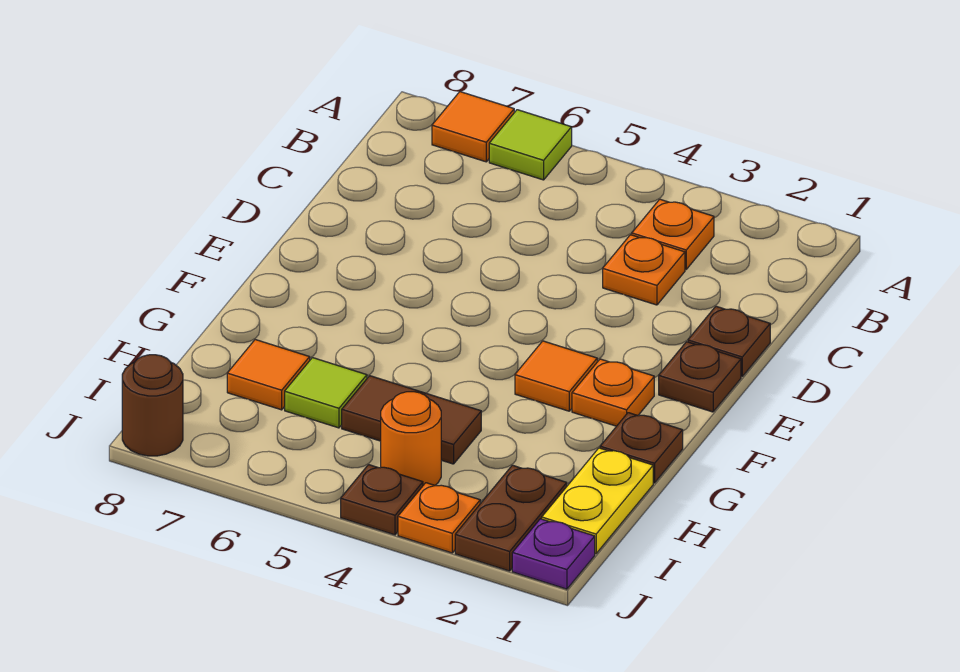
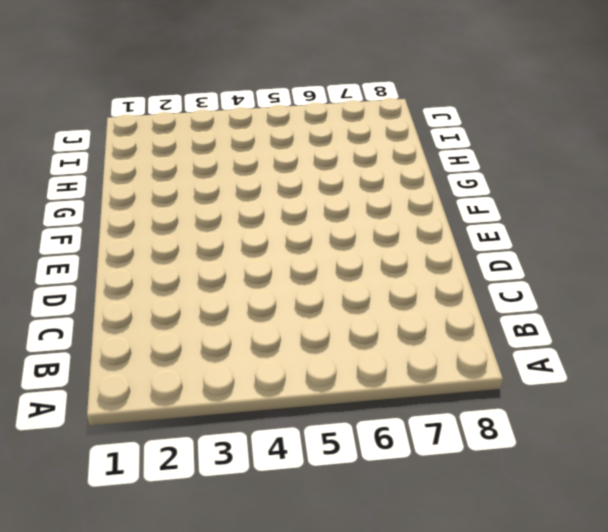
none -> lime 1x1 tile [489,110,572,180]
none -> orange 1x1 tile [432,92,514,162]
none -> orange 1x1 plate [632,199,714,269]

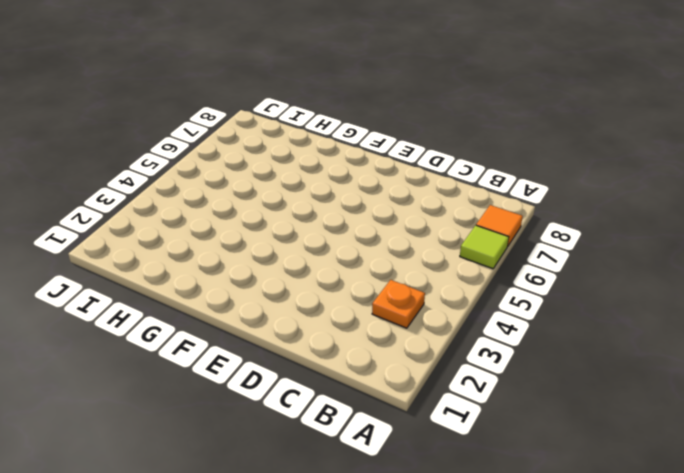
none -> orange 1x1 plate [603,235,685,305]
none -> brown 1x1 plate [688,306,770,376]
none -> brown 1x1 plate [659,342,741,412]

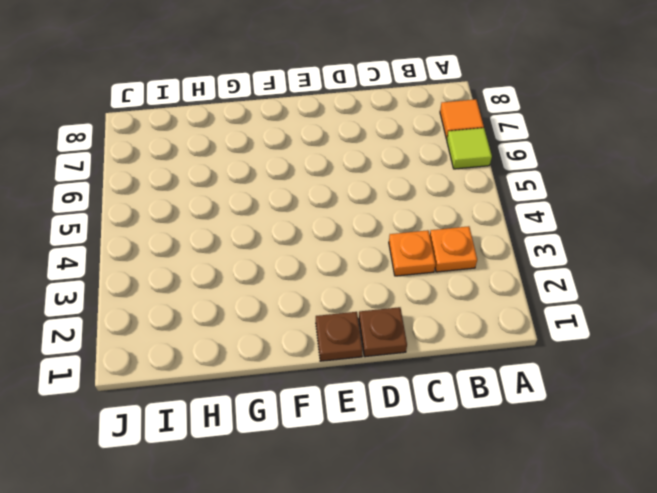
none -> orange 1x1 plate [572,359,654,426]
none -> orange 1x1 tile [515,341,597,411]
none -> brown 1x1 plate [600,413,683,483]

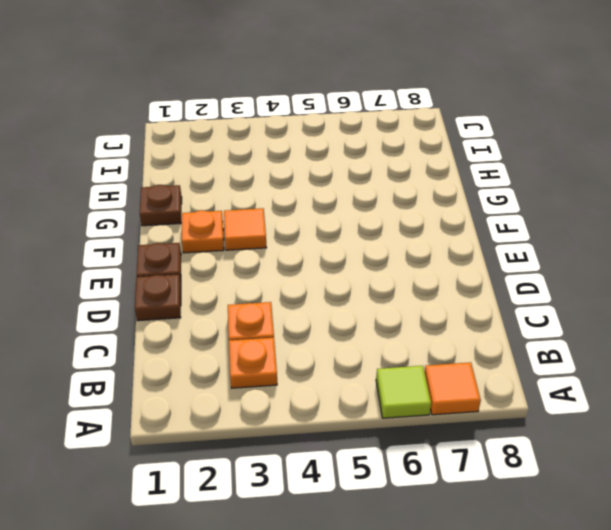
none -> yellow 1x2 plate [542,448,653,554]
none -> brown 1x2 tile [342,376,481,464]
none -> lime 1x1 tile [285,358,367,428]

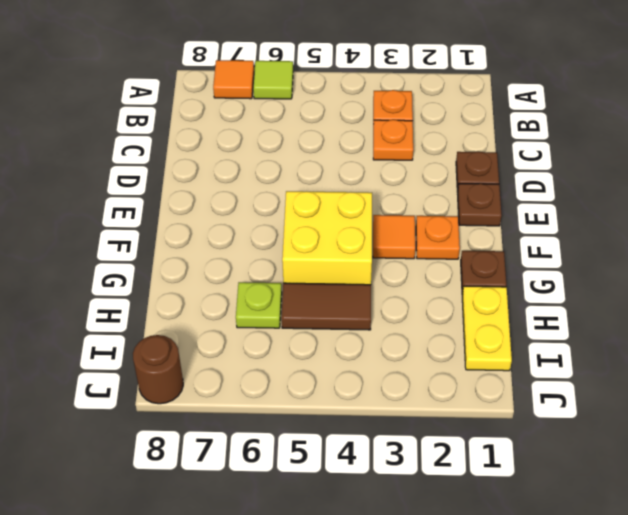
yellow 2x2 brick [282,191,372,285] -> none
lime 1x1 plate [236,282,282,328] -> lime 1x1 tile [285,358,367,428]
none -> orange 1x1 tile [227,340,310,410]
none -> brown 1x2 plate [455,465,567,571]
none -> orange 1x1 round brick [381,392,441,485]

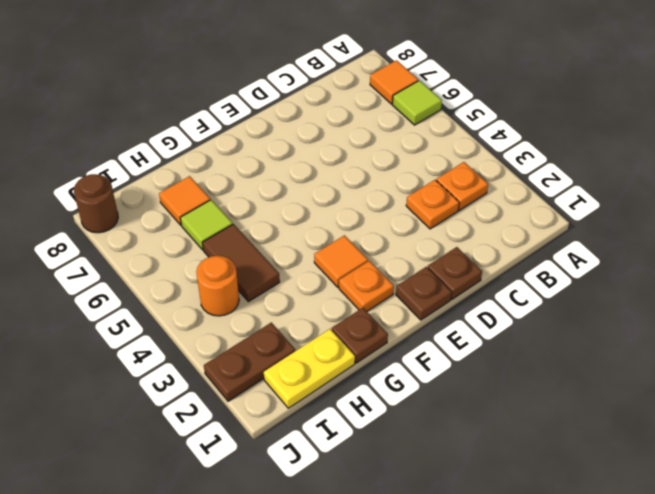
none -> purple 1x1 plate [512,519,595,589]
none -> orange 1x1 plate [398,483,480,553]
none -> brown 1x1 plate [341,465,423,535]

